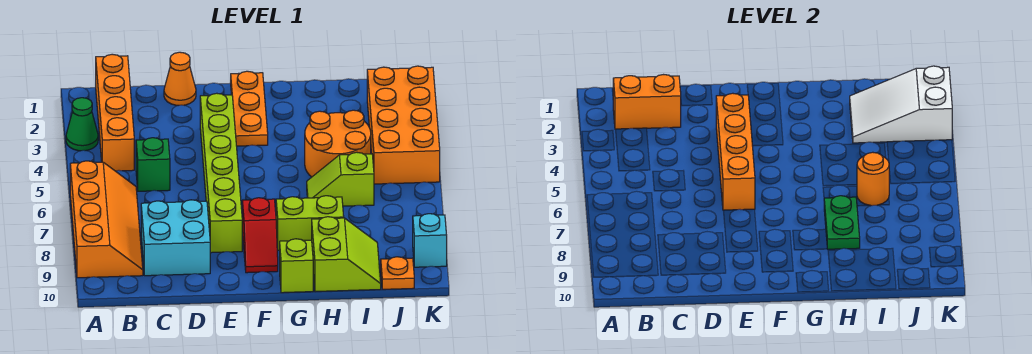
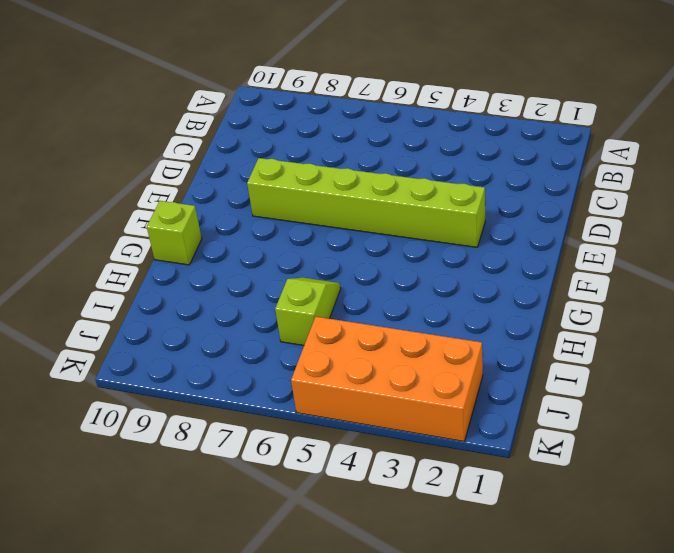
none -> green 1x1 cone [66,98,98,151]
none -> orange 2x4 slope [70,161,143,278]
none -> orange 1x4 brick [96,54,134,171]

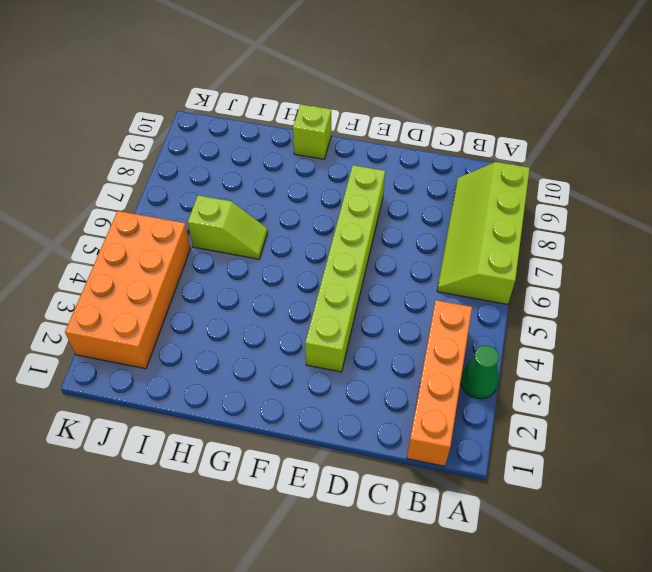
lime 2x4 slope [437,162,530,304] -> orange 2x4 slope [70,161,143,278]
none -> green 1x1 brick [136,138,170,191]
none -> cyan 2x2 brick [141,200,210,276]
none -> orange 1x1 cone [164,52,196,105]

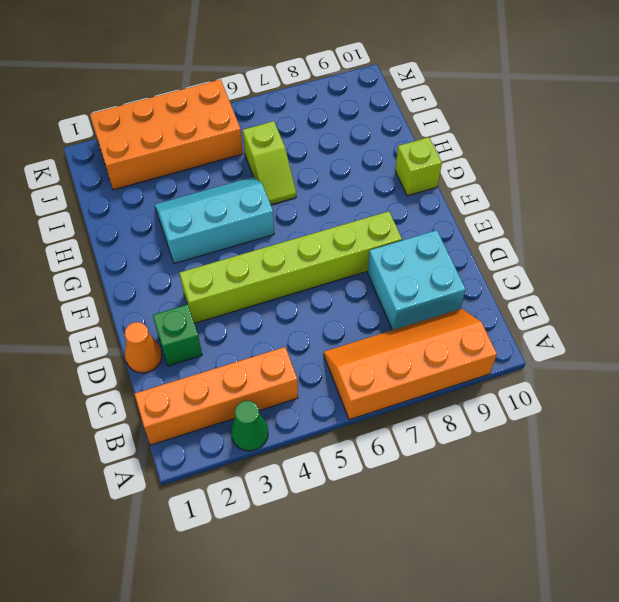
green 1x1 brick [153,304,202,366] -> green 1x1 brick moved to [136,138,170,191]
cyan 2x3 slope [155,177,274,264] -> orange 2x2 round brick [305,110,371,177]
none -> orange 1x3 plate [231,71,268,146]
none -> red 1x2 slope [242,198,278,273]
none -> lime 1x2 brick [276,196,344,250]

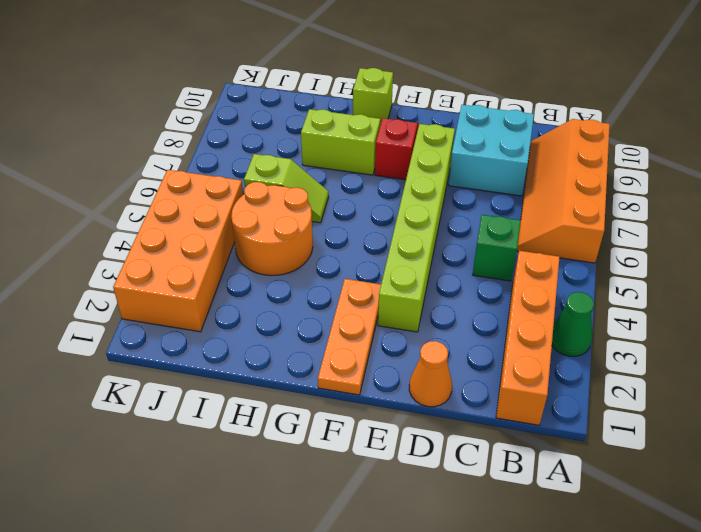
none -> lime 2x2 slope [312,217,381,292]
none -> orange 1x1 plate [381,257,414,289]
none -> cyan 1x1 brick [413,214,447,267]

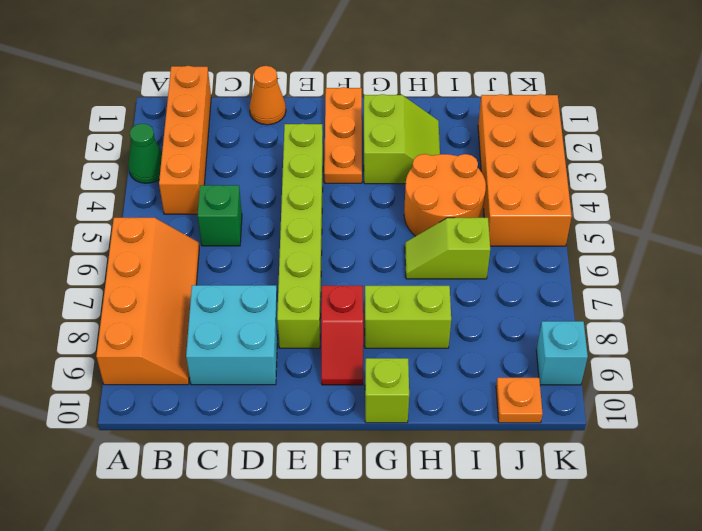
lime 2x2 slope [364,94,440,184] -> lime 2x2 slope moved to [312,217,381,292]
none -> orange 1x2 brick [613,75,681,129]
none -> orange 1x4 brick [716,93,755,210]
none -> green 1x2 plate [824,196,860,249]

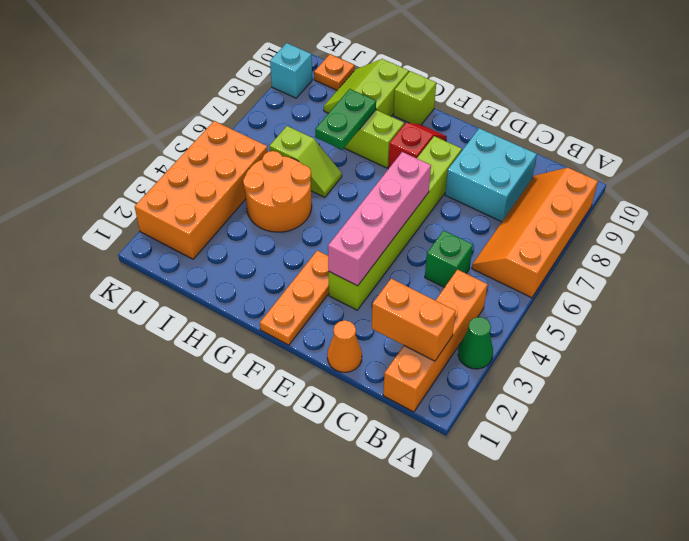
pink 1x4 brick [328,152,431,286] -> orange 1x4 brick [716,93,755,210]
none -> white 2x3 slope [850,66,952,143]
none -> orange 1x1 round brick [857,152,889,206]

